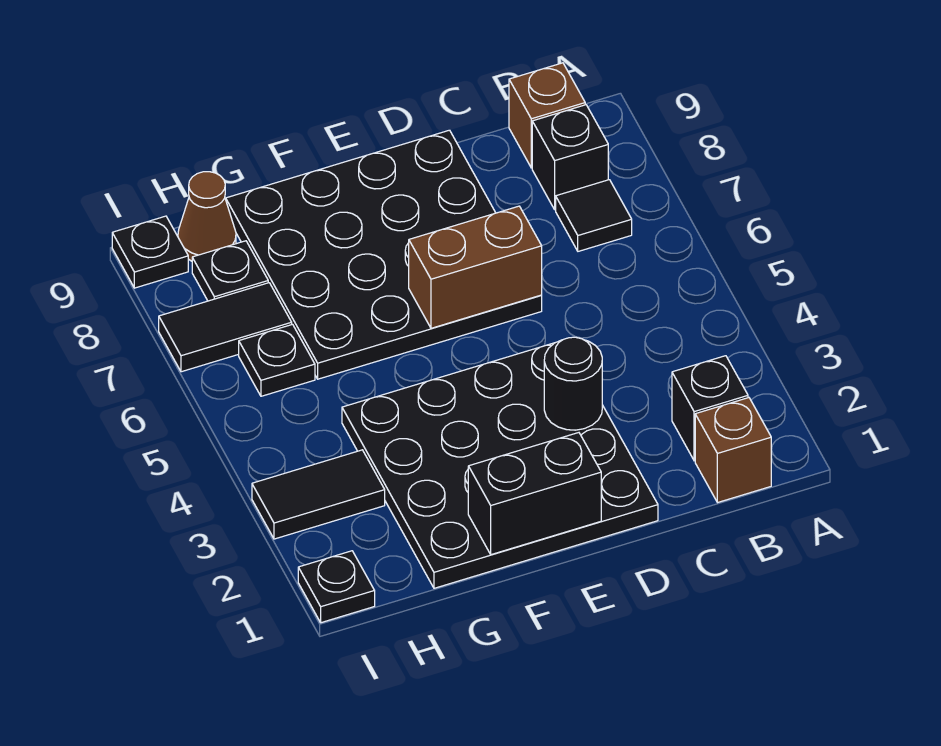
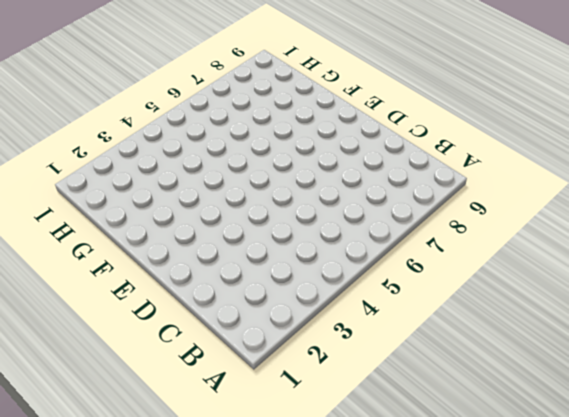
none -> brown 1x1 brick [695,398,771,503]
none -> black 1x1 brick [672,356,748,461]
none -> black 1x1 tile [556,180,632,251]

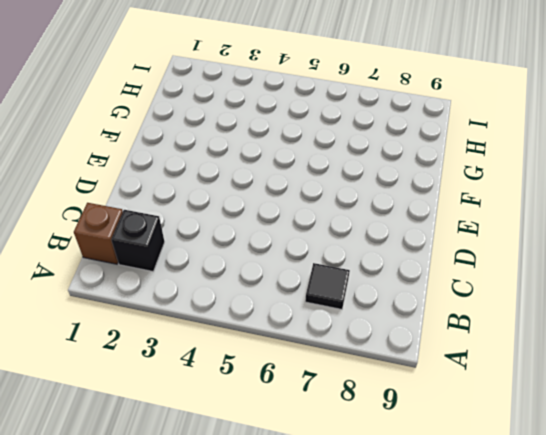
none -> black 1x1 brick [532,105,608,210]
none -> brown 1x1 brick [509,63,585,168]
none -> black 4x4 plate [342,343,658,588]

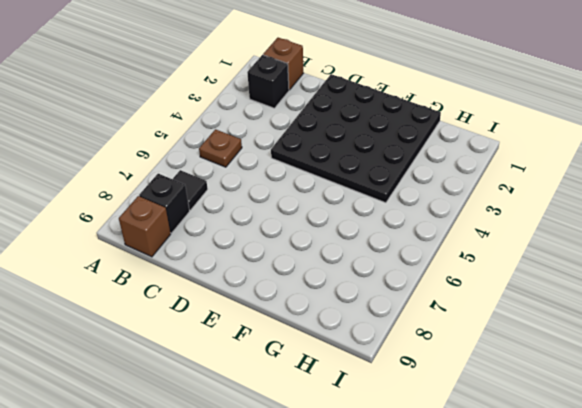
brown 1x1 plate [199,129,242,167] -> none
none -> black 4x4 plate [226,130,542,379]
none -> black 1x2 tile [252,450,385,539]
none -> black 1x1 plate [239,324,315,396]

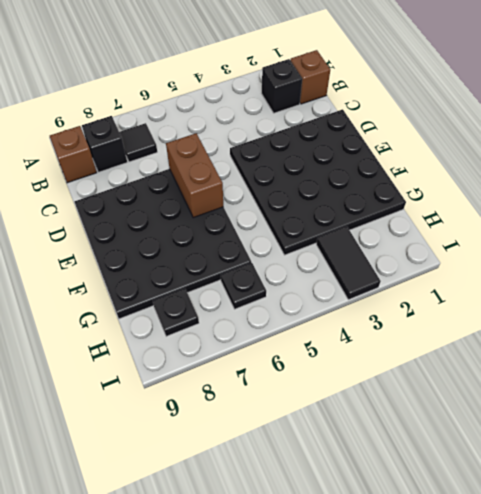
none -> black 1x2 tile [159,283,292,372]
none -> brown 1x1 cone [178,172,236,261]
none -> black 1x1 plate [298,551,375,623]

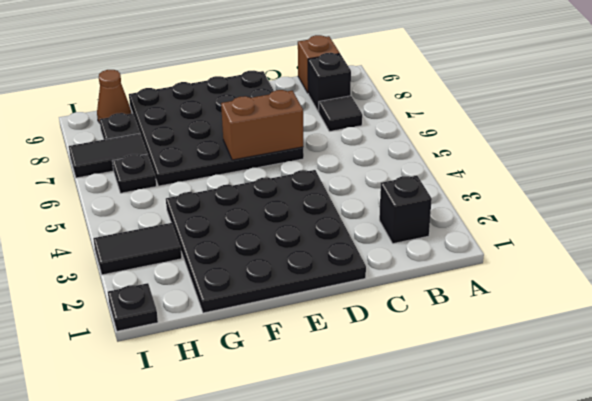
none -> brown 1x1 brick [695,398,771,503]
none -> black 1x1 plate [112,216,188,288]
none -> black 1x1 round brick [544,337,602,430]

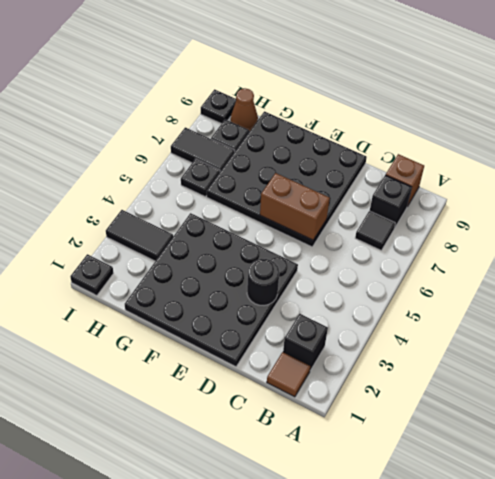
brown 1x1 tile [267,352,310,397] -> brown 1x1 brick [695,398,771,503]
none -> black 1x2 brick [468,433,601,555]

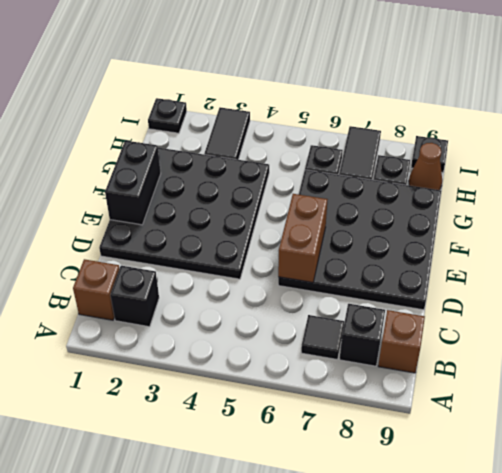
none -> black 1x1 round brick [544,337,602,430]

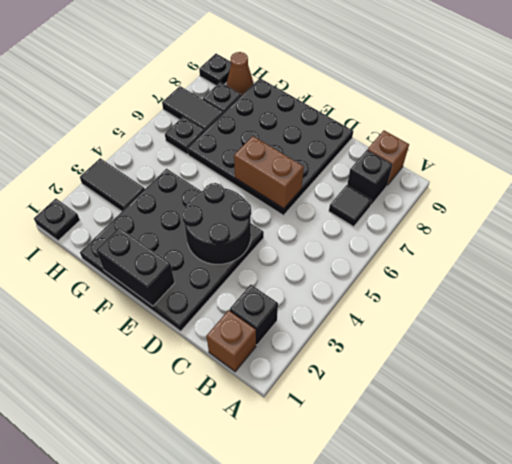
black 2x2 round brick [182,183,251,265] -> black 1x1 round brick [544,337,602,430]

